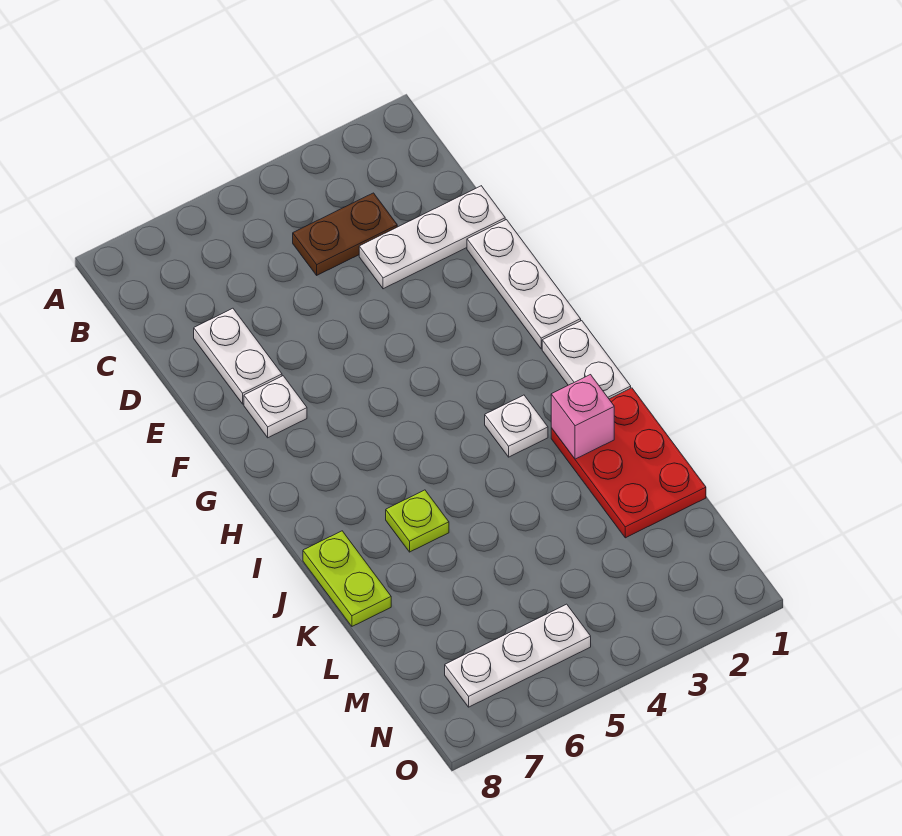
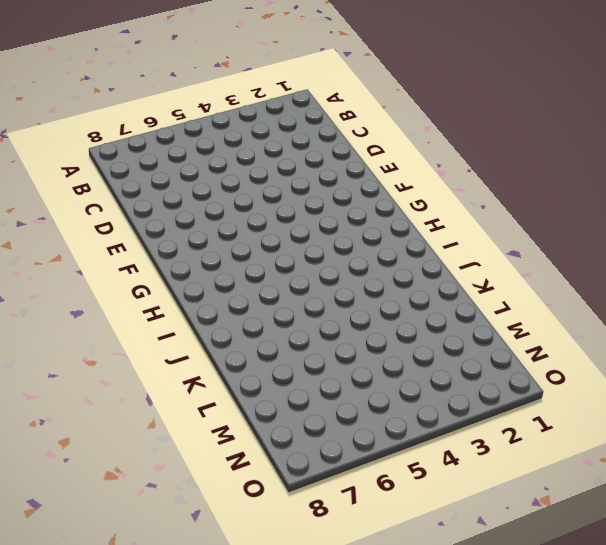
none -> brown 1x2 plate [293,193,397,275]
none -> white 1x3 plate [359,186,505,289]
none -> white 1x2 plate [194,308,282,404]

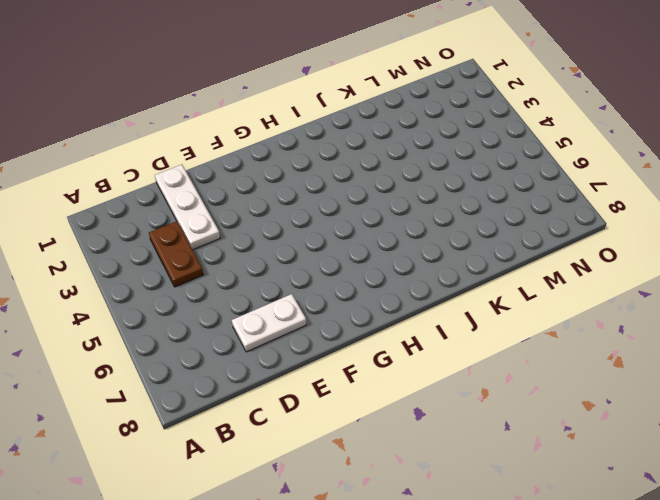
none -> white 1x3 plate [467,220,581,349]
none -> white 1x1 plate [244,376,307,438]
none -> white 1x2 plate [542,321,631,399]

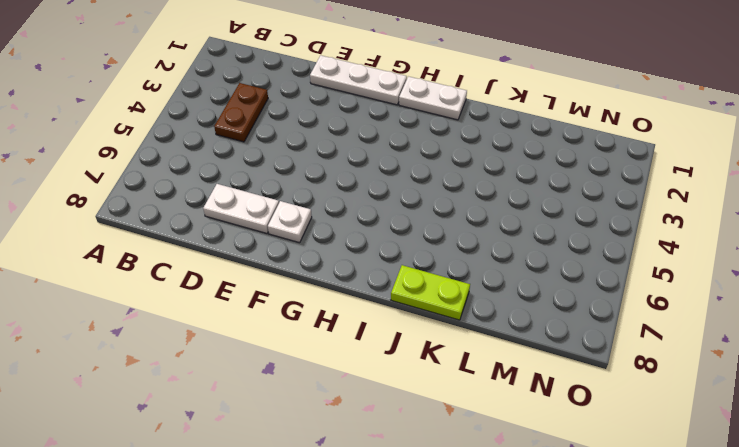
none -> white 1x3 plate [359,186,505,289]
none -> white 1x1 plate [485,395,548,457]
none -> red 2x3 plate [551,388,706,538]

